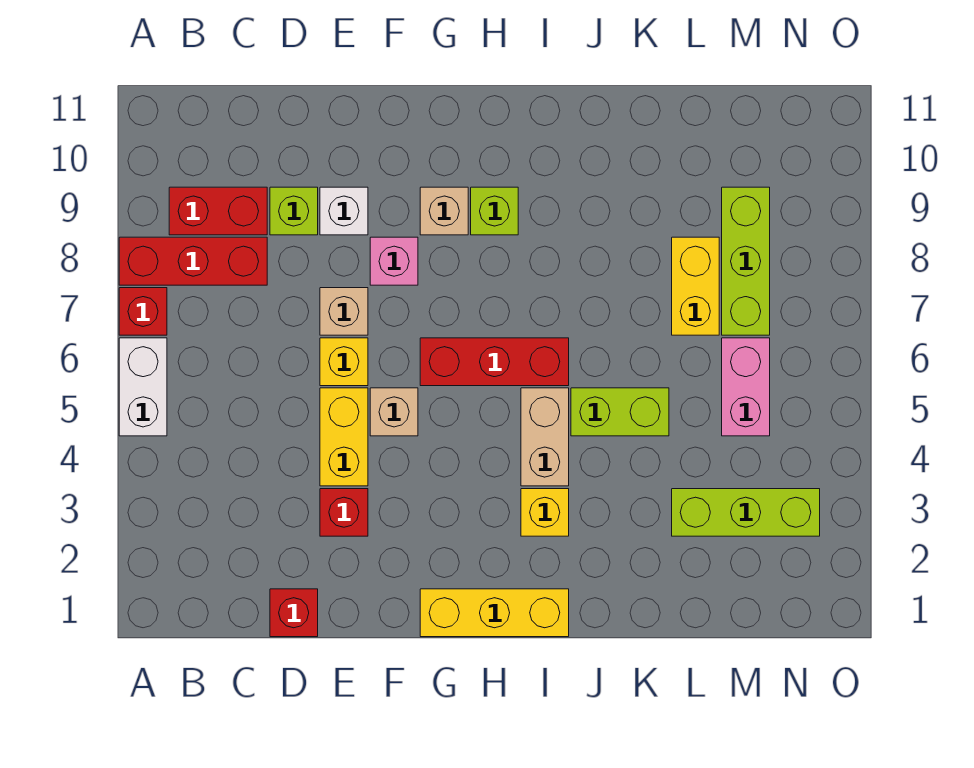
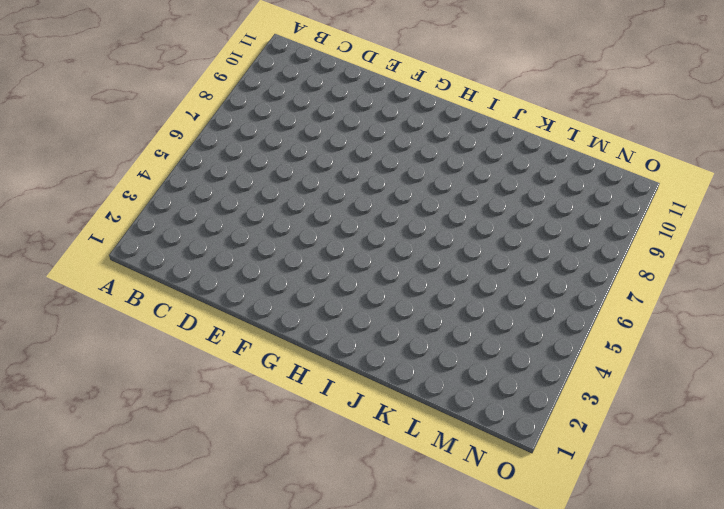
none -> white 1x2 brick [119,338,167,436]
none -> red 1x1 brick [119,288,167,335]
none -> red 1x3 brick [119,237,267,285]

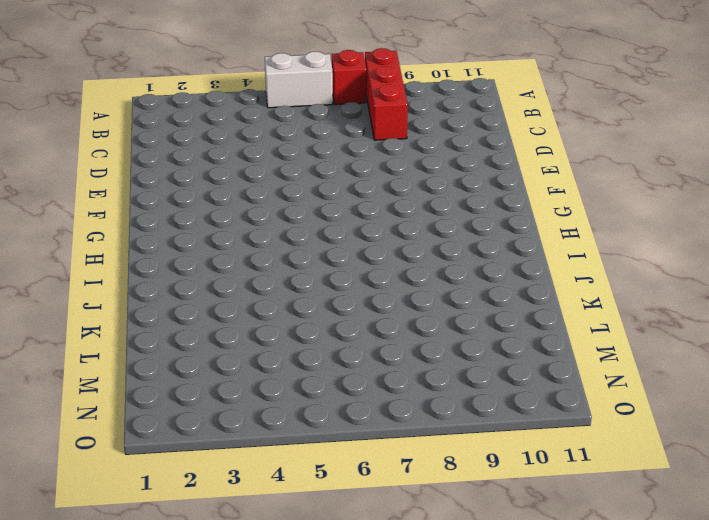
none -> red 1x2 brick [169,187,267,235]
none -> red 1x1 brick [270,589,318,637]
none -> lime 1x1 brick [270,187,318,235]

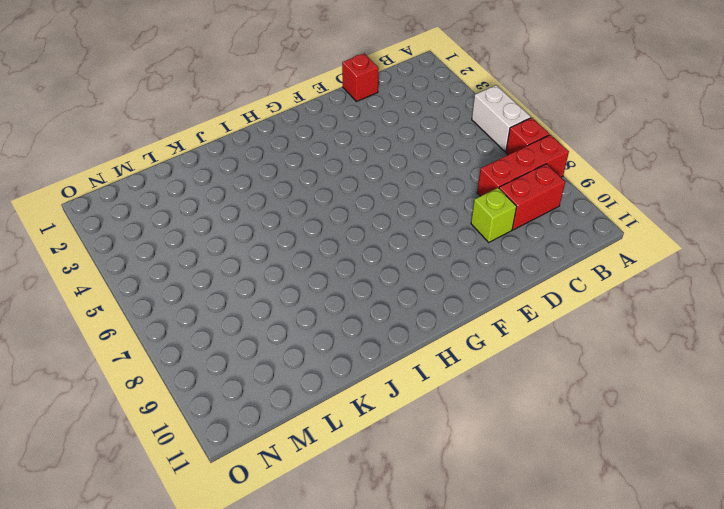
none -> red 1x1 brick [320,489,368,536]
none -> yellow 1x2 brick [320,388,368,486]
none -> yellow 1x1 brick [320,338,368,386]

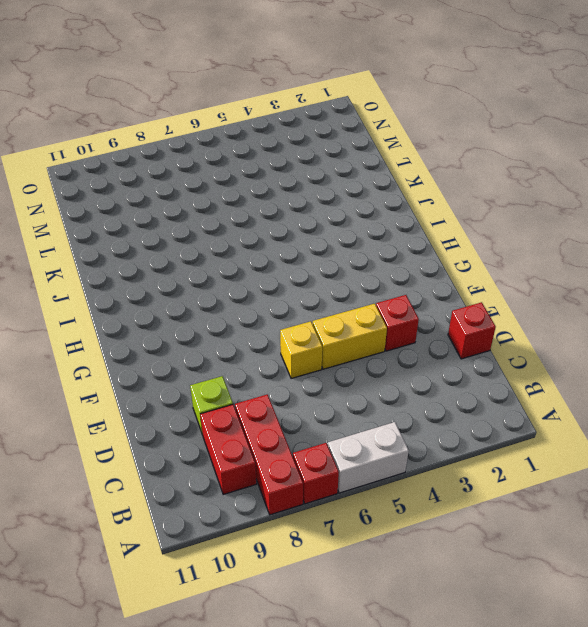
none -> tan 1x1 brick [320,288,368,335]
none -> white 1x1 brick [320,187,368,235]
none -> tan 1x1 brick [370,388,418,436]

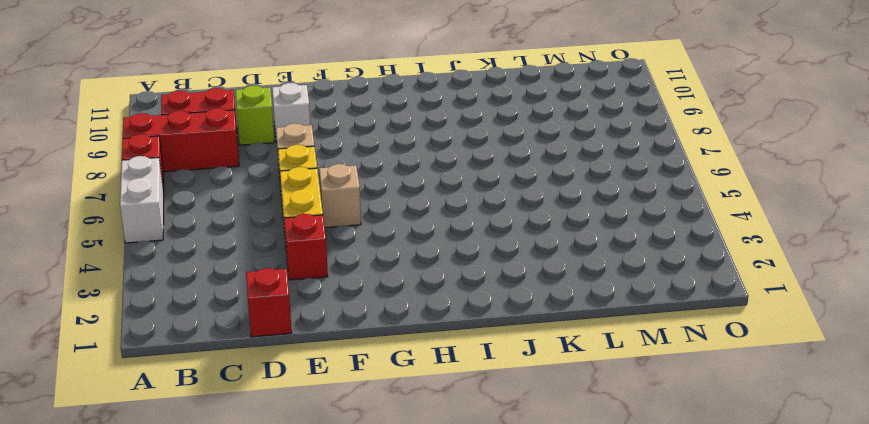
none -> pink 1x1 brick [370,237,418,285]
none -> yellow 1x3 brick [420,589,569,637]
none -> red 1x3 brick [420,338,569,386]

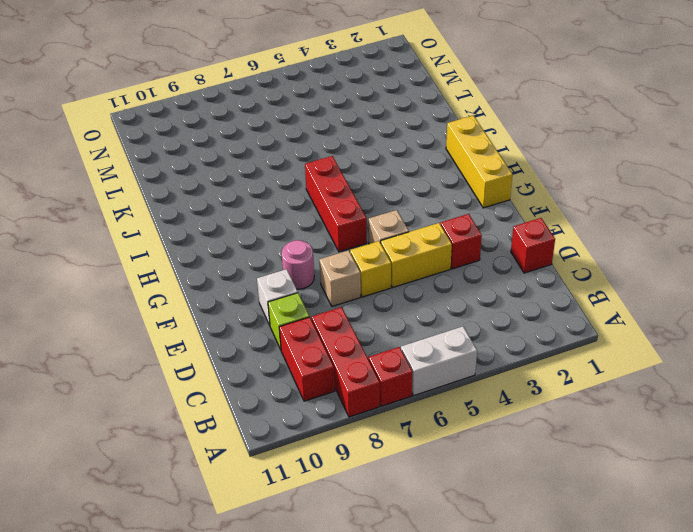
pink 1x1 round brick [282,240,314,289] -> pink 1x1 brick [370,237,418,285]
none -> tan 1x1 brick [420,187,468,235]
none -> lime 1x1 brick [471,187,518,235]
none -> yellow 1x1 brick [521,489,569,536]

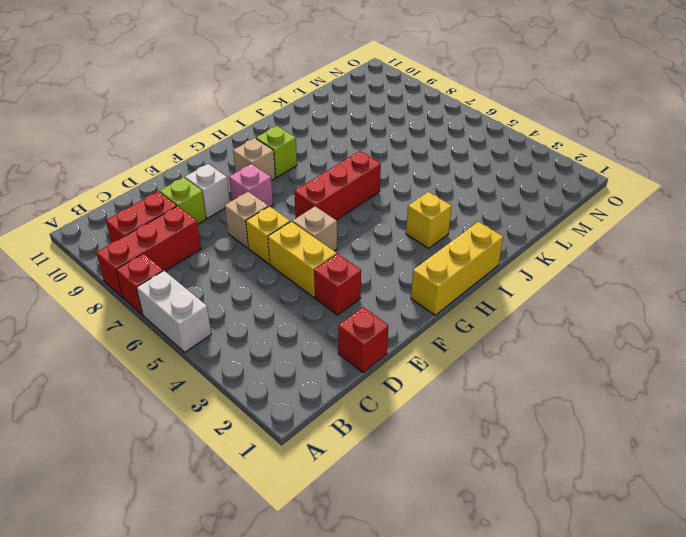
none -> tan 1x2 brick [521,388,569,486]
none -> lime 1x2 brick [571,388,669,436]
none -> lime 1x3 brick [672,489,820,536]

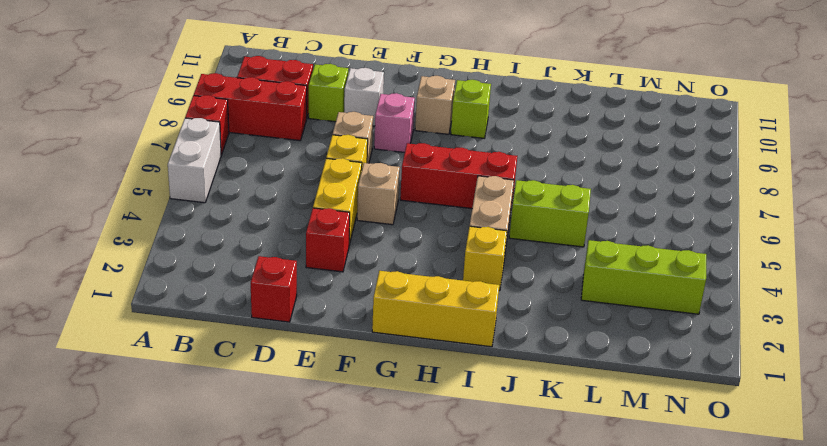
none -> yellow 1x2 brick [672,237,719,335]
none -> pink 1x2 brick [722,338,770,436]
none -> lime 1x3 brick [722,187,770,335]

